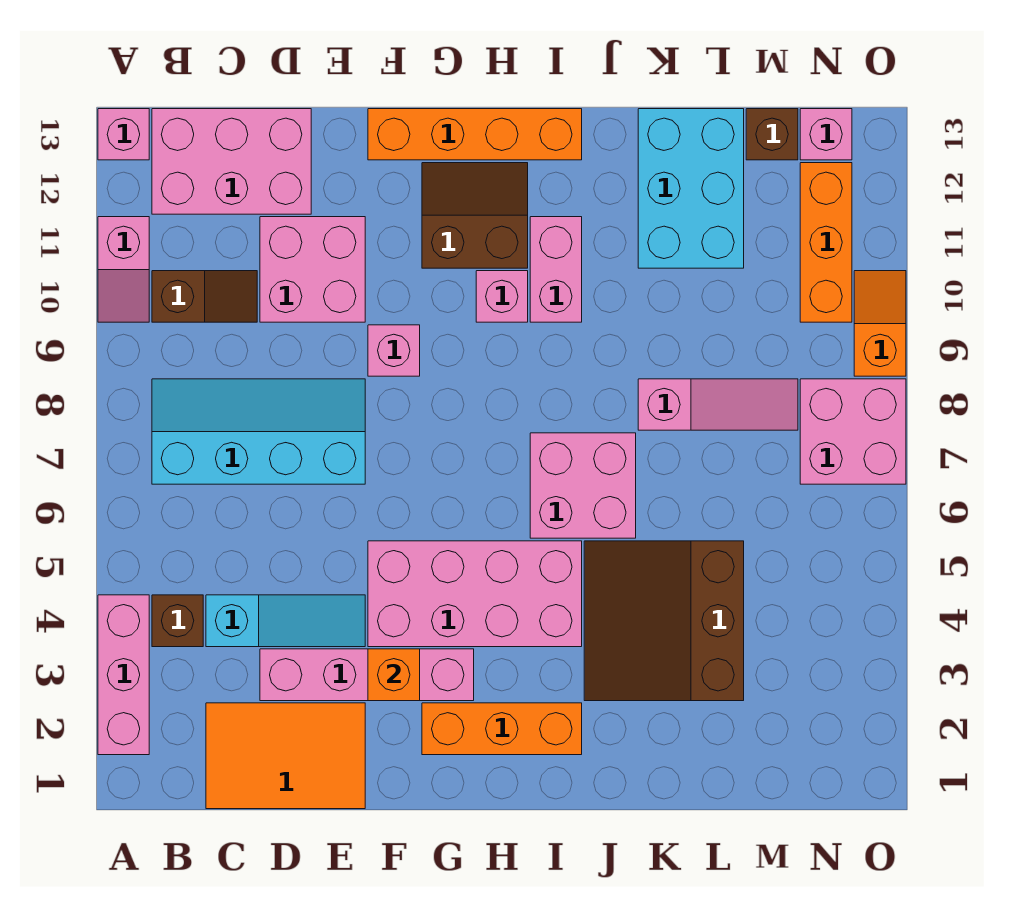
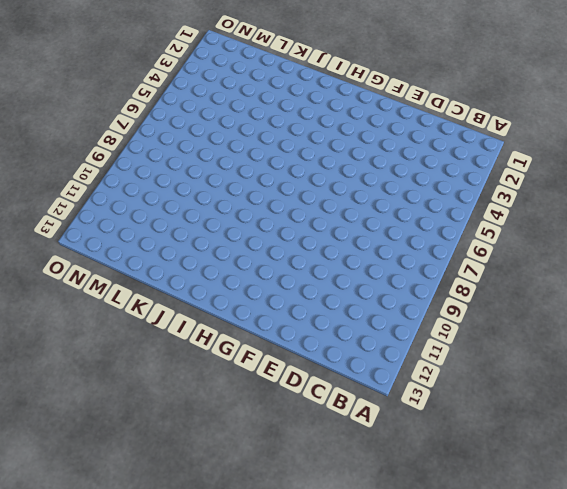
none -> pink 1x3 brick [98,595,149,755]
none -> pink 1x2 slope [98,217,149,322]
none -> pink 1x1 brick [98,109,149,160]

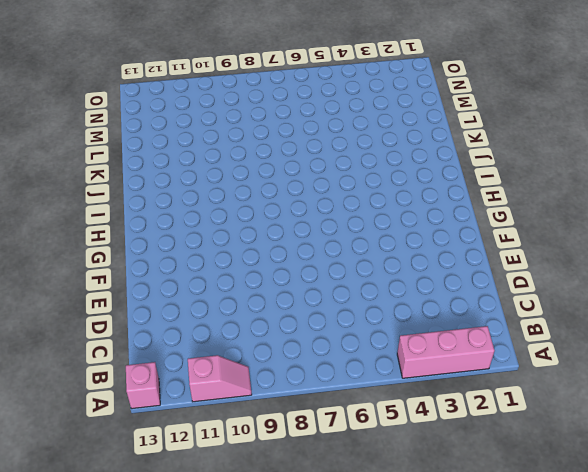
none -> brown 1x1 brick [152,595,203,647]
none -> cyan 2x4 slope [152,379,365,484]
none -> brown 1x2 slope [152,271,257,322]

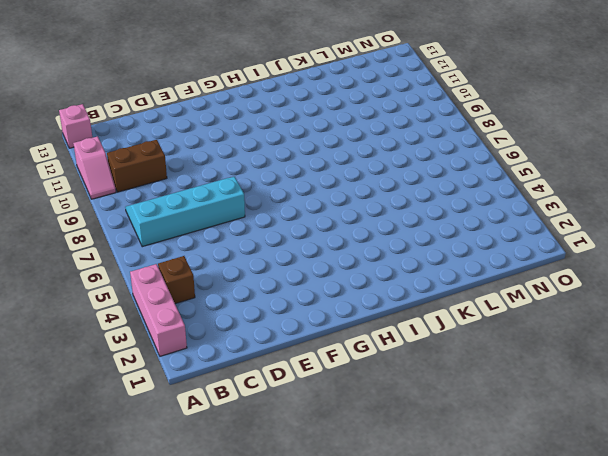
brown 1x2 brick [107,140,167,192] -> brown 1x2 slope [152,271,257,322]
none -> pink 2x3 brick [152,109,311,214]
none -> orange 2x3 tile [206,703,365,809]
none -> cyan 1x3 slope [206,595,365,647]

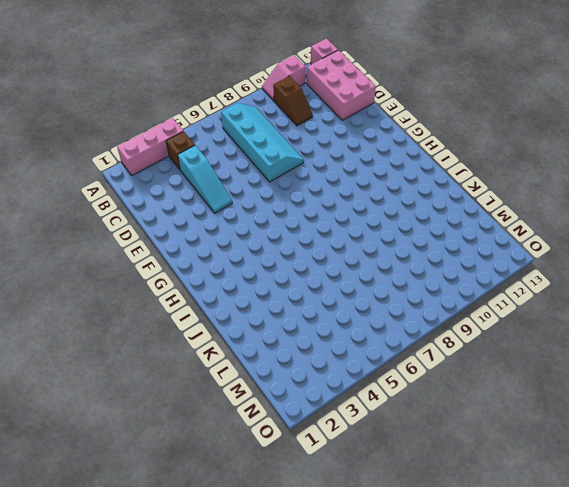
none -> orange 2x3 tile [206,703,365,809]
none -> pink 1x4 brick [260,649,474,701]
none -> pink 2x2 brick [260,217,365,322]

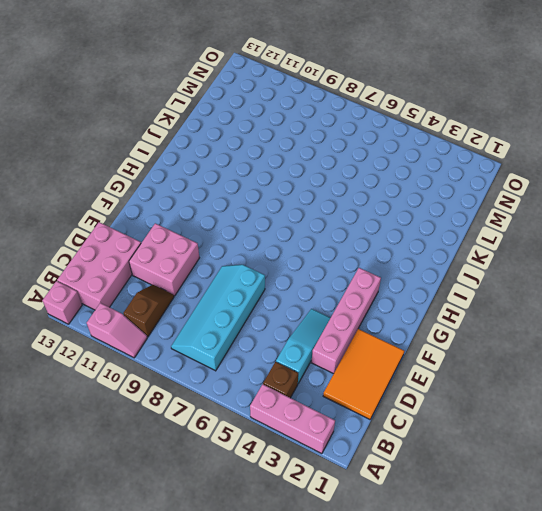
none -> pink 2x4 brick [368,541,582,647]
none -> pink 1x1 brick [368,325,420,376]
none -> orange 1x4 brick [368,109,582,160]

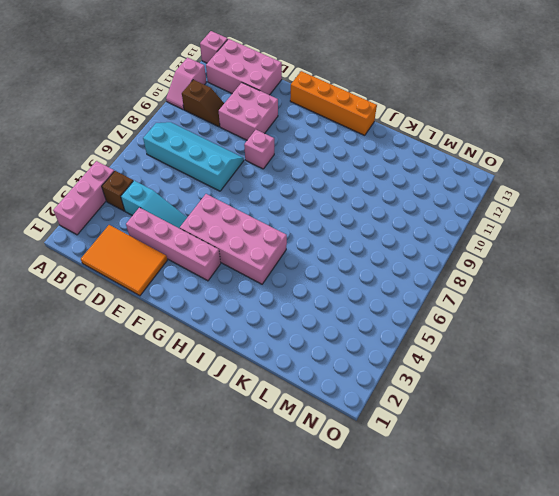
none -> orange 1x3 brick [422,703,582,755]
none -> brown 2x2 slope [422,163,528,268]
none -> pink 1x1 brick [476,271,528,322]

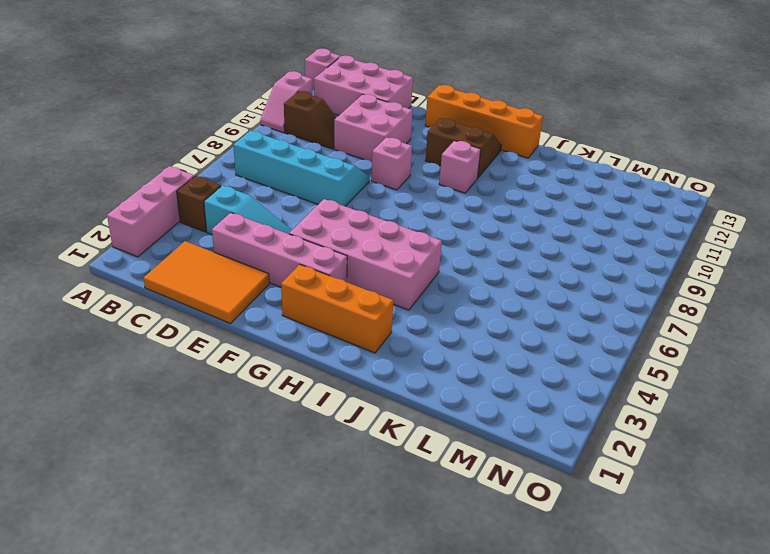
none -> pink 2x2 brick [530,433,636,538]
none -> pink 1x2 brick [530,217,582,322]
none -> brown 3x3 slope [584,541,744,701]

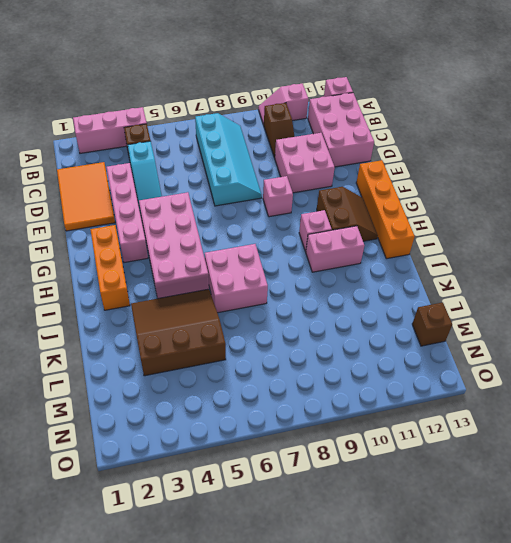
none -> pink 1x3 slope [638,379,798,430]
none -> cyan 2x3 brick [638,109,744,268]
none -> pink 2x2 brick [800,379,906,484]

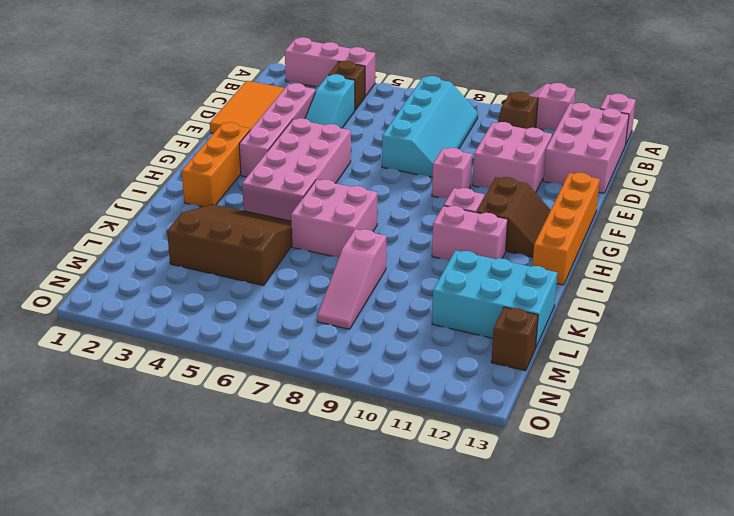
none -> pink 2x2 brick [800,379,906,484]
none -> orange 1x3 brick [800,163,852,322]
none -> pink 1x1 brick [800,109,852,160]

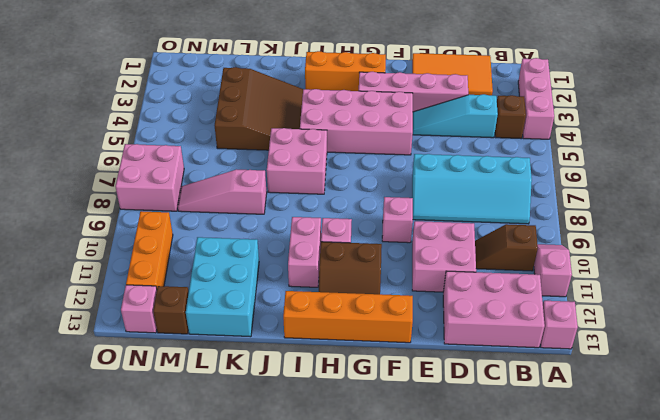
none -> orange 1x2 slope [854,271,906,376]
none -> orange 1x1 brick [368,649,420,701]

